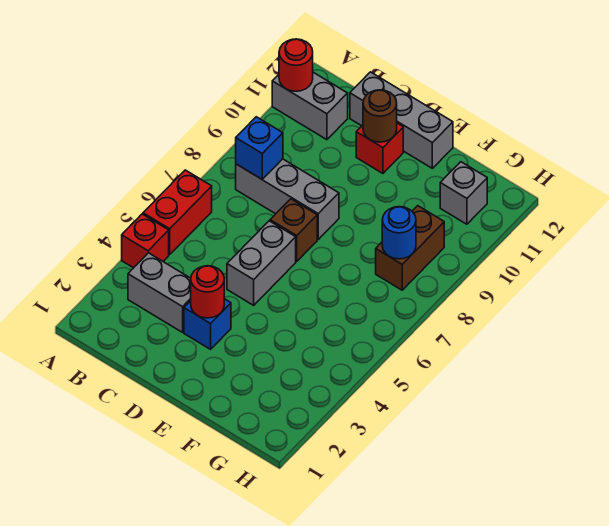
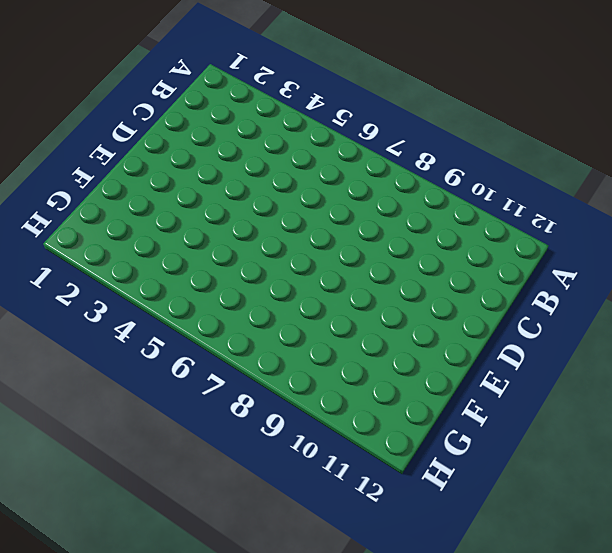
none -> red 1x1 brick [122,214,169,268]
none -> red 1x2 brick [143,170,212,255]
none -> grey 1x2 brick [272,72,348,140]

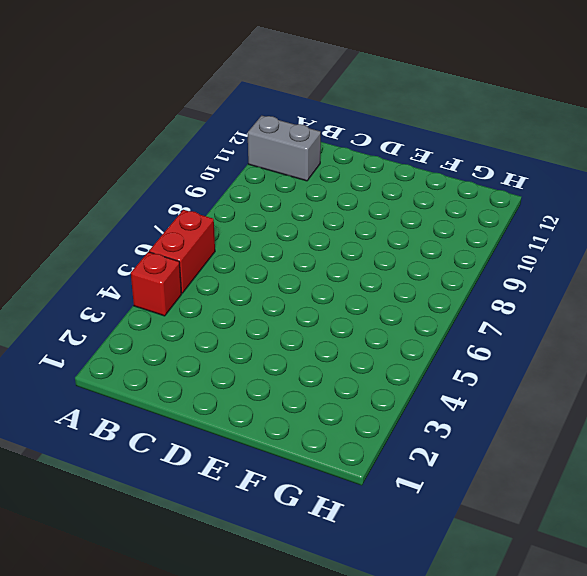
none -> grey 1x2 brick [128,253,191,332]
none -> grey 1x3 brick [236,159,339,239]
none -> grey 1x3 brick [350,72,453,168]

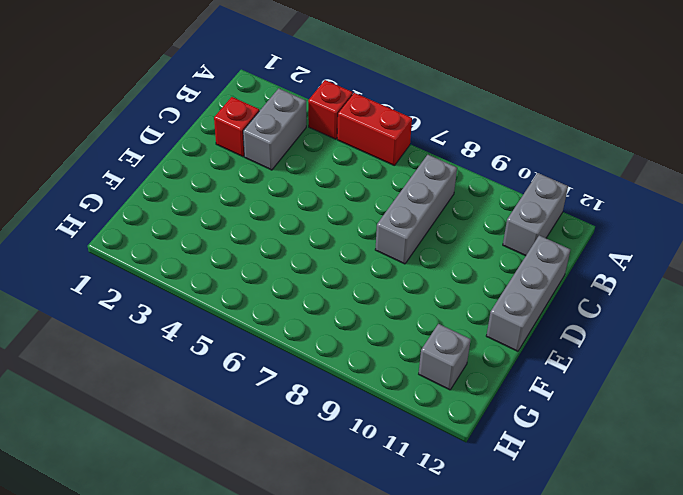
red 1x1 brick [214,97,259,157] -> red 1x1 brick moved to [356,123,403,173]
none -> blue 1x1 brick [184,299,231,349]
none -> grey 1x2 brick [227,221,296,305]
none -> brown 1x1 brick [270,199,317,261]

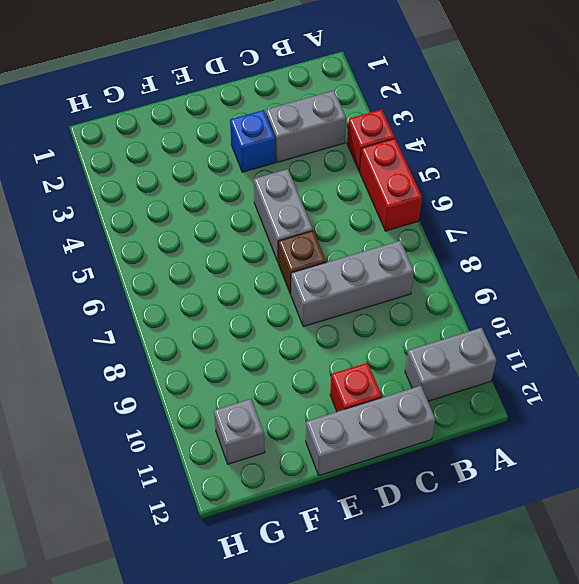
none -> brown 1x2 brick [376,206,444,290]
none -> red 1x1 round brick [279,39,313,91]
none -> blue 1x1 brick [236,117,283,179]

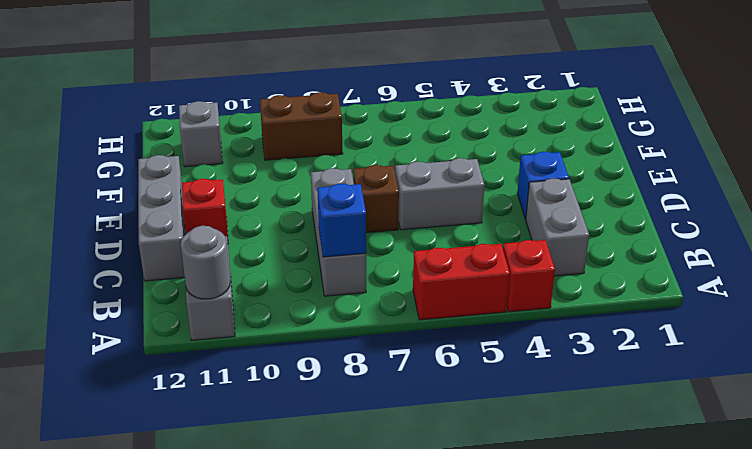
grey 1x1 round brick [181,226,230,299] -> red 1x1 round brick [279,39,313,91]
none -> red 1x1 round brick [191,266,224,318]
none -> brown 1x1 round brick [363,90,397,142]
none -> blue 1x1 round brick [382,207,416,259]

